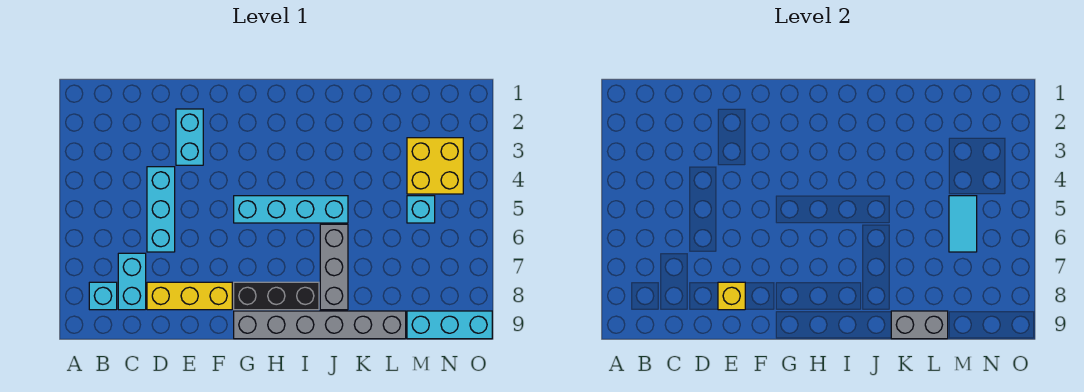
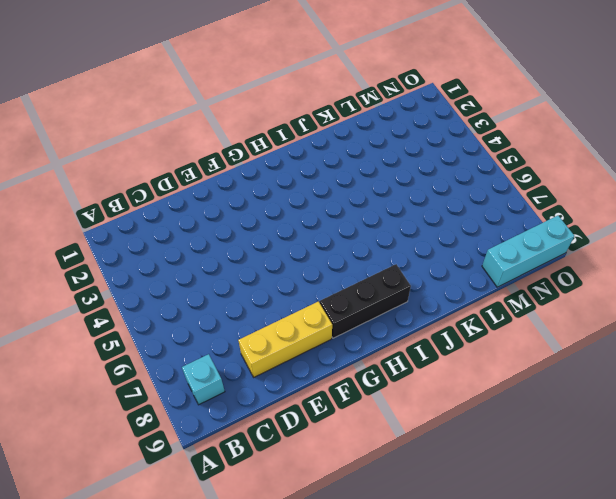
none -> cyan 1x2 brick [118,253,146,310]
none -> cyan 1x3 brick [147,167,175,252]
none -> cyan 1x2 brick [176,109,203,165]

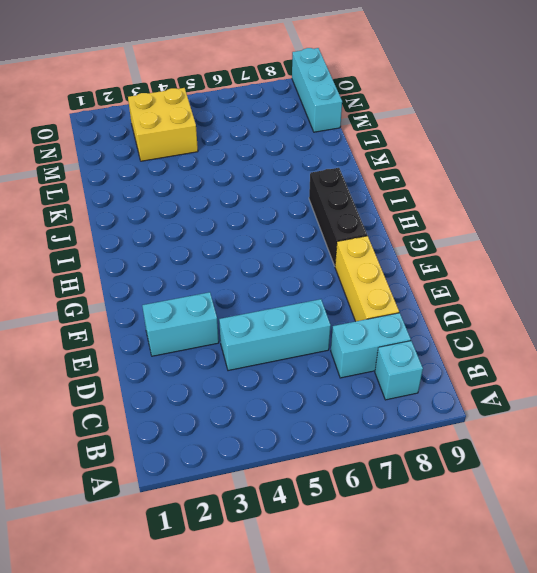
none -> cyan 1x4 brick [234,196,348,223]
none -> grey 1x6 brick [234,311,406,339]
none -> grey 1x3 brick [320,224,348,310]

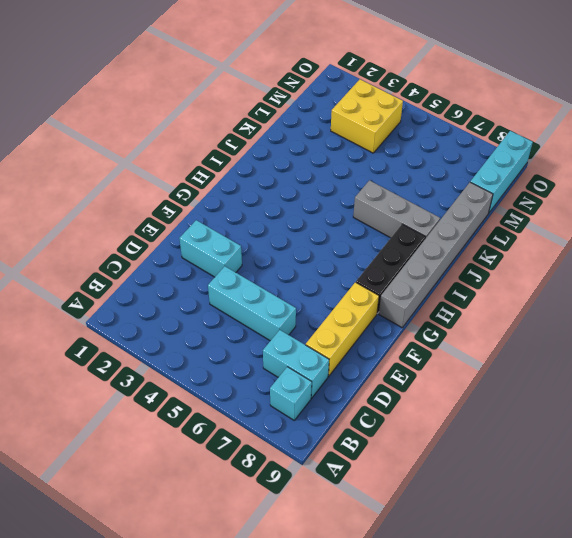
none -> cyan 1x4 brick [234,196,348,223]
none -> cyan 1x1 brick [407,196,435,223]
none -> yellow 1x1 brick [718,282,745,310]

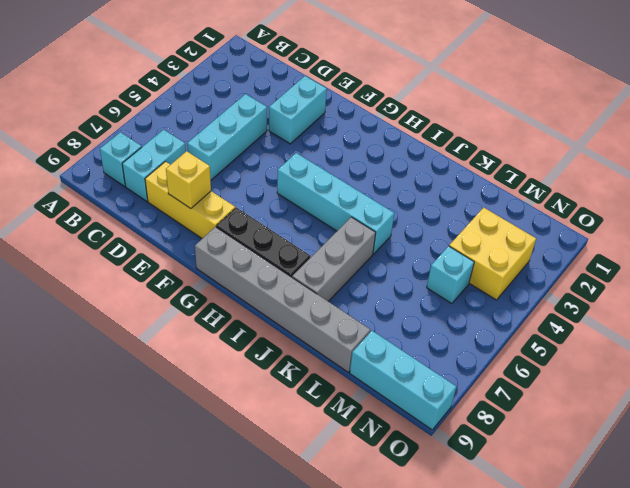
none -> grey 1x2 brick [891,311,948,339]
none -> cyan 1x2 tile [949,196,977,252]

